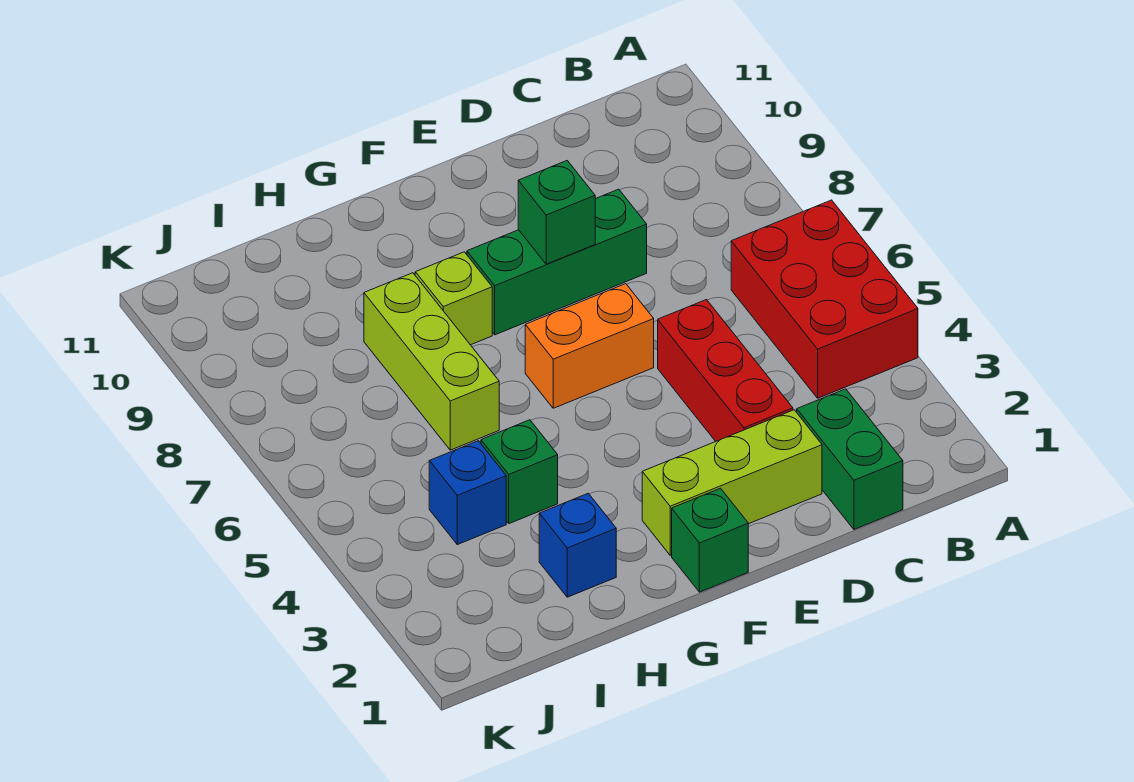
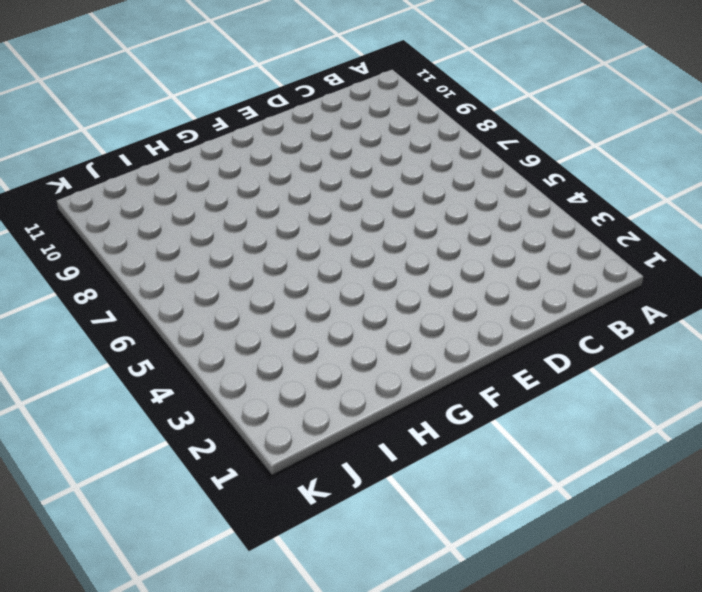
none -> red 2x3 brick [731,200,918,398]
none -> green 1x2 brick [797,389,903,529]
none -> lime 1x3 brick [642,410,822,555]

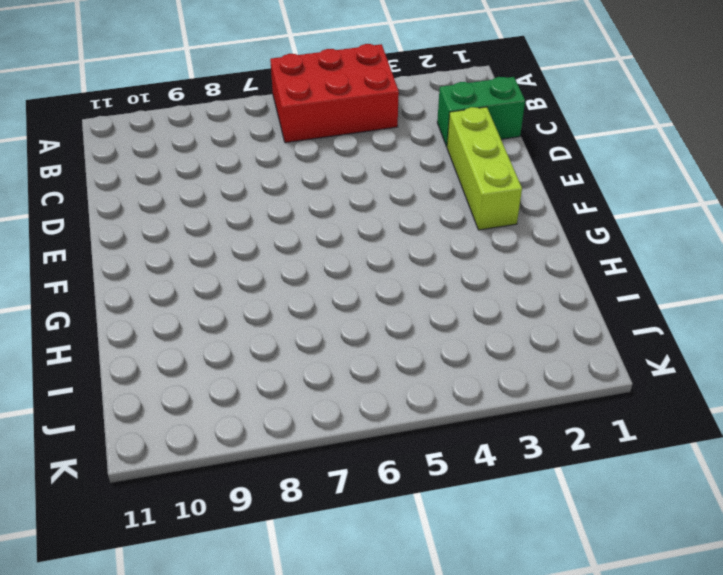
none -> red 1x3 brick [658,300,793,441]
none -> green 1x3 brick [467,189,647,335]
none -> orange 1x2 brick [525,284,654,408]

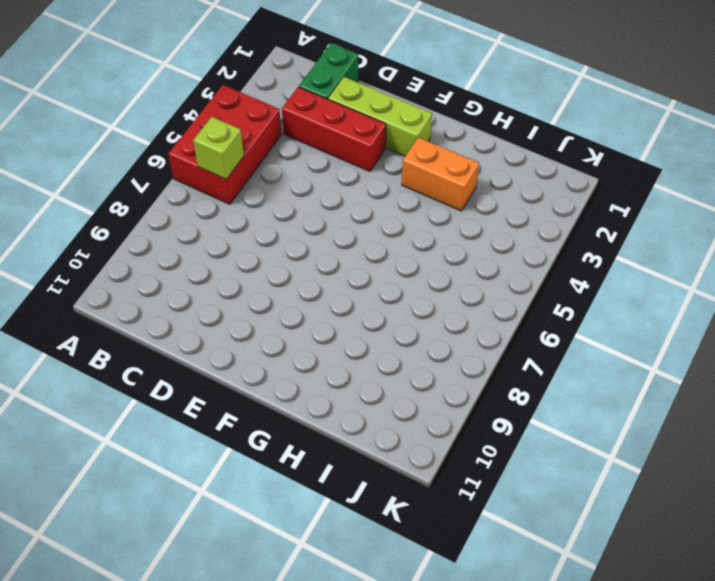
lime 1x1 brick [193,117,244,179] -> lime 1x1 brick moved to [415,252,492,345]
red 1x3 brick [282,87,386,171] -> red 1x3 brick turned to [658,300,793,441]
orange 1x2 brick [402,137,479,211] -> orange 1x2 brick moved to [525,284,654,408]
none -> green 1x3 brick [467,189,647,335]
none -> green 1x1 brick [672,488,748,592]
none -> blue 1x1 brick [539,493,616,597]

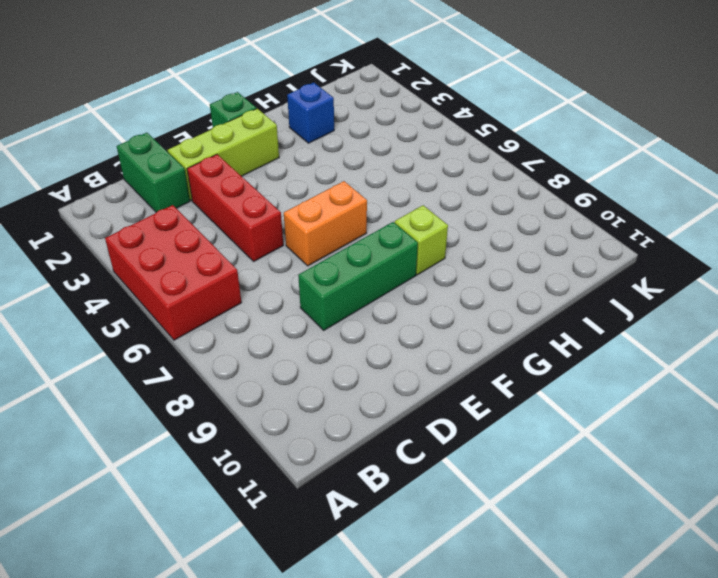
none -> green 1x1 brick [481,420,558,524]
none -> lime 1x3 brick [364,273,499,450]
none -> blue 1x1 brick [429,441,506,545]

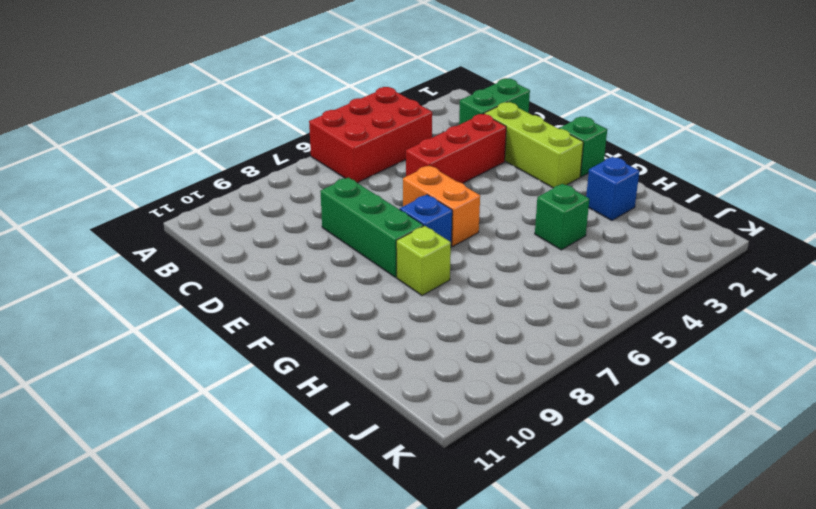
blue 1x1 brick [400,195,452,243] -> blue 1x1 brick moved to [429,441,506,545]
none -> lime 1x3 brick [364,273,499,450]
none -> green 1x1 brick [518,161,595,264]

